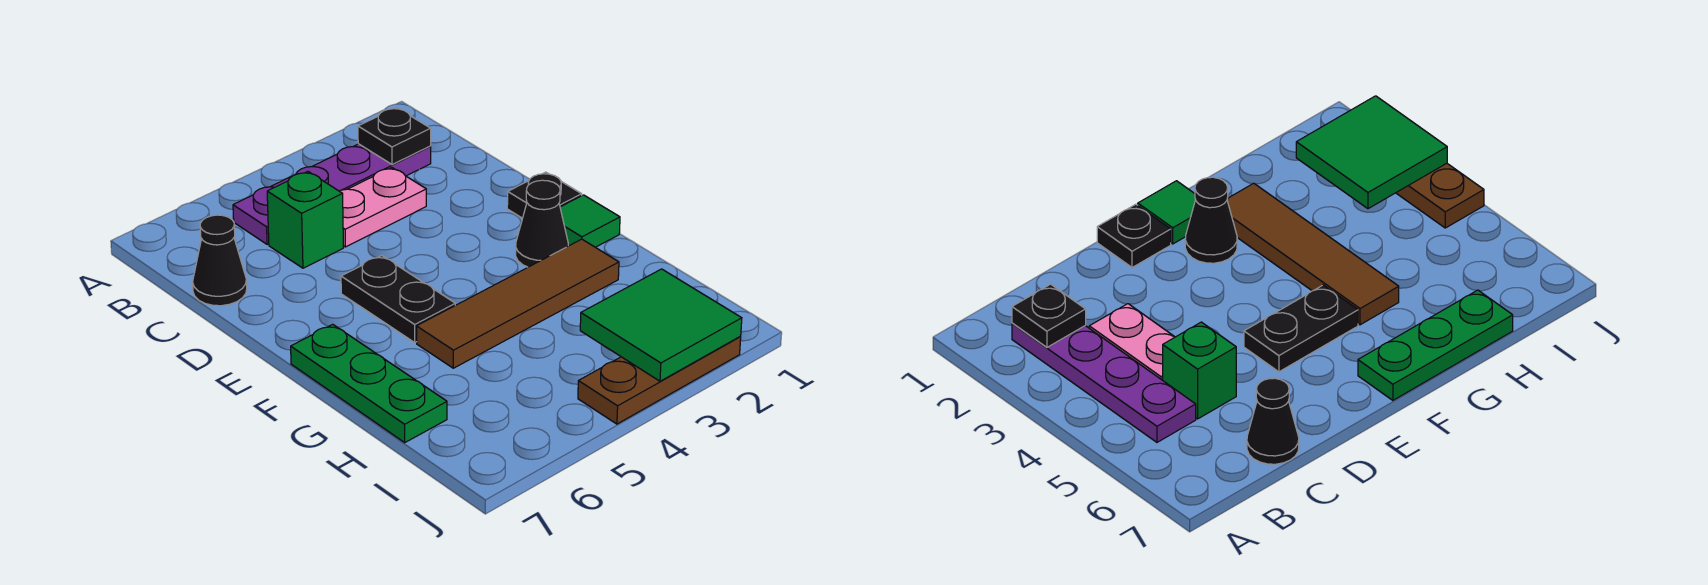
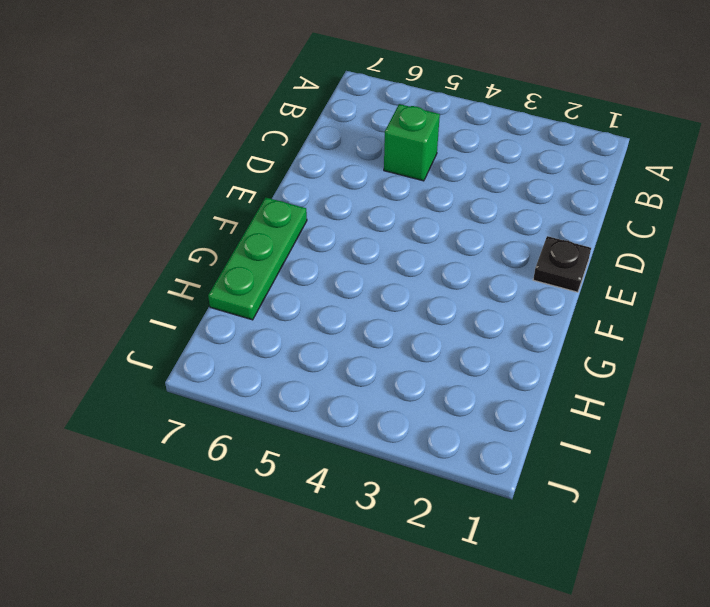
none -> purple 1x4 plate [233,144,431,244]
none -> pink 1x2 plate [340,168,426,247]
none -> black 1x1 cone [193,215,247,306]

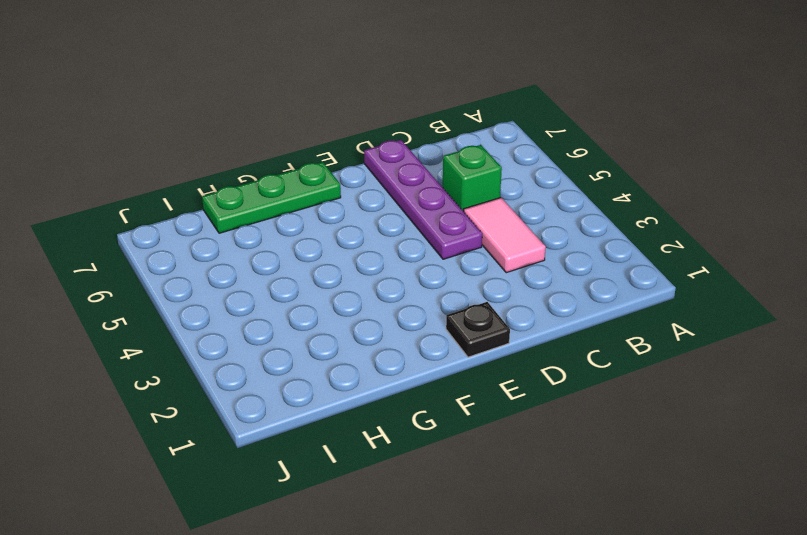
pink 1x2 tile [464,198,546,273] -> pink 1x2 plate [340,168,426,247]
purple 1x4 plate [364,140,482,259] -> purple 1x4 plate moved to [233,144,431,244]
none -> black 1x1 cone [193,215,247,306]
none -> black 1x2 plate [341,256,455,342]
none -> green 1x1 tile [560,195,620,247]

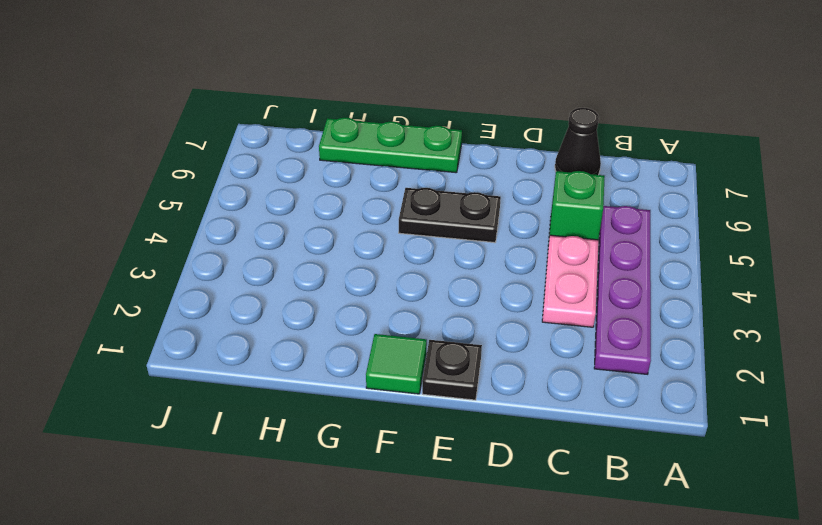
none -> black 1x1 cone [516,180,568,267]
none -> brown 1x4 tile [417,239,619,368]
none -> brown 1x3 plate [578,337,741,424]

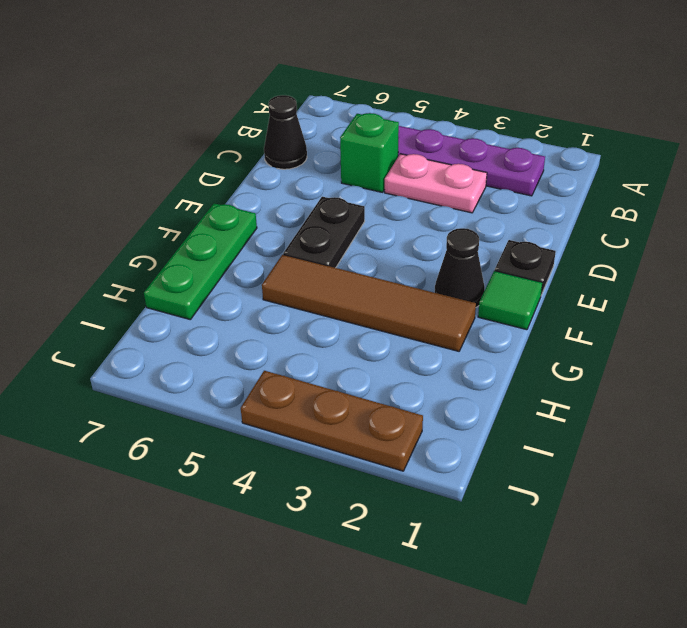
none -> black 1x1 plate [358,108,431,165]
none -> green 2x2 tile [580,269,742,381]

